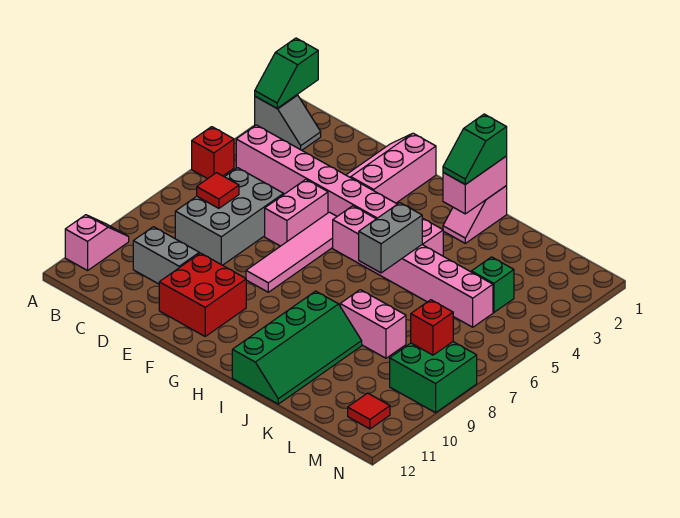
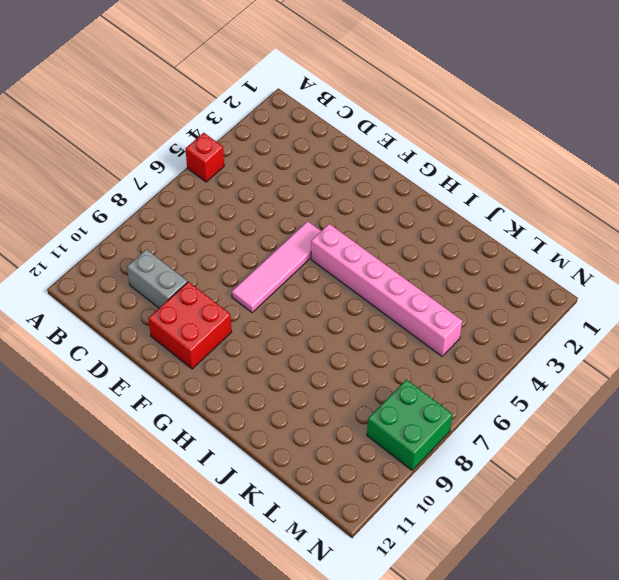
none -> grey 1x2 slope [255,95,321,150]
none -> pink 1x2 slope [65,215,129,271]
none -> pink 1x8 brick [236,125,443,256]

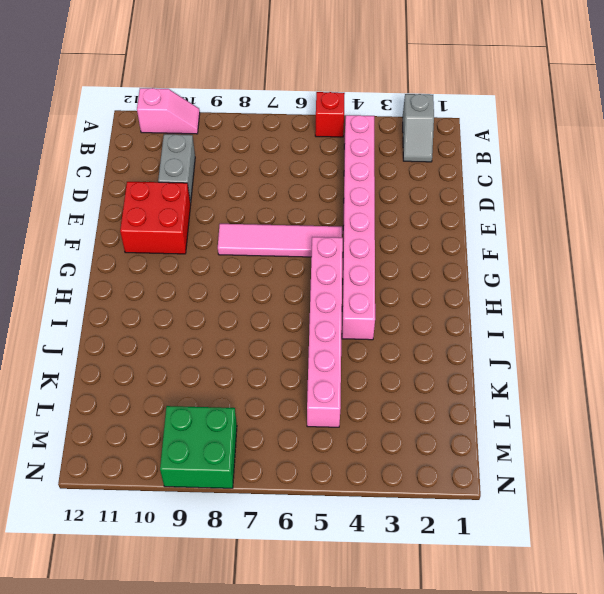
none -> grey 2x3 brick [175,168,284,265]
none -> pink 2x3 slope [346,133,436,203]
none -> pink 1x2 brick [265,179,328,246]

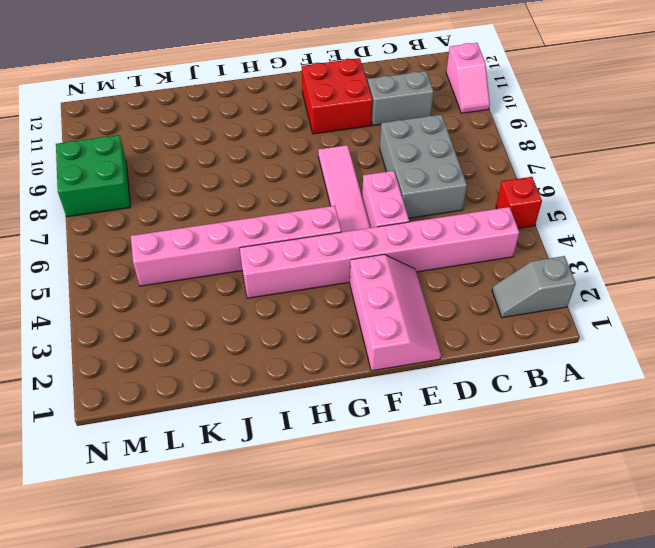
none -> pink 1x2 slope [443,186,507,243]
none -> green 2x4 slope [232,291,362,404]
none -> pink 1x2 brick [340,290,406,358]

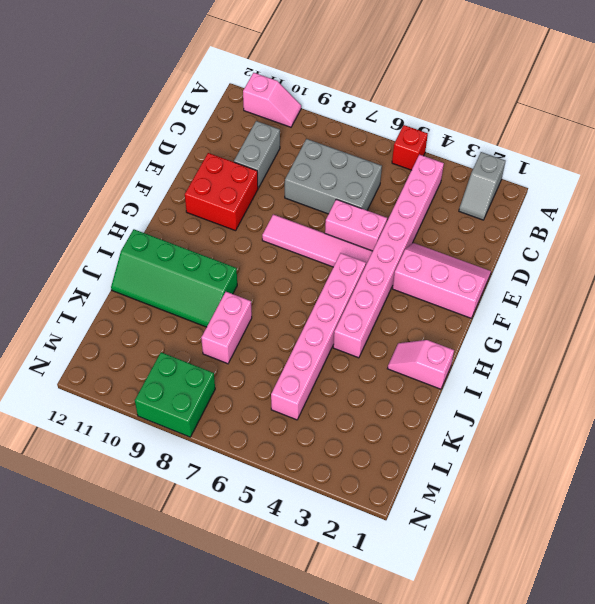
none -> green 1x1 brick [471,257,514,313]
none -> red 1x1 tile [348,393,390,429]
none -> green 1x2 slope [255,38,318,108]

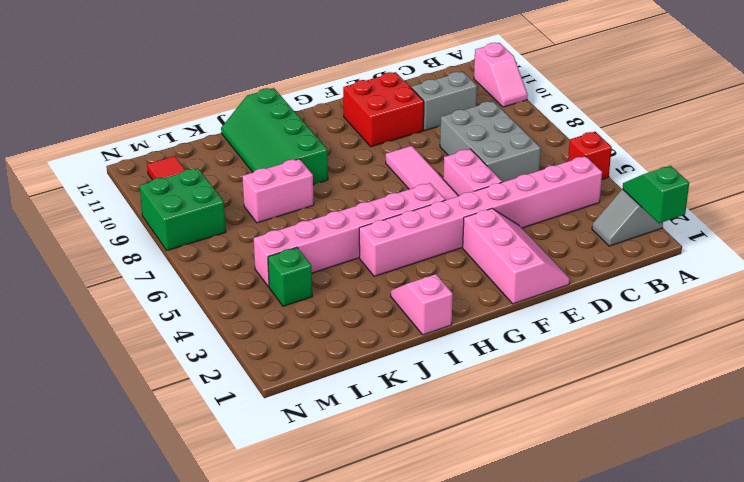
none -> red 1x1 tile [197,173,239,208]
none -> pink 1x2 brick [443,156,507,214]
none -> grey 1x2 brick [359,203,422,273]

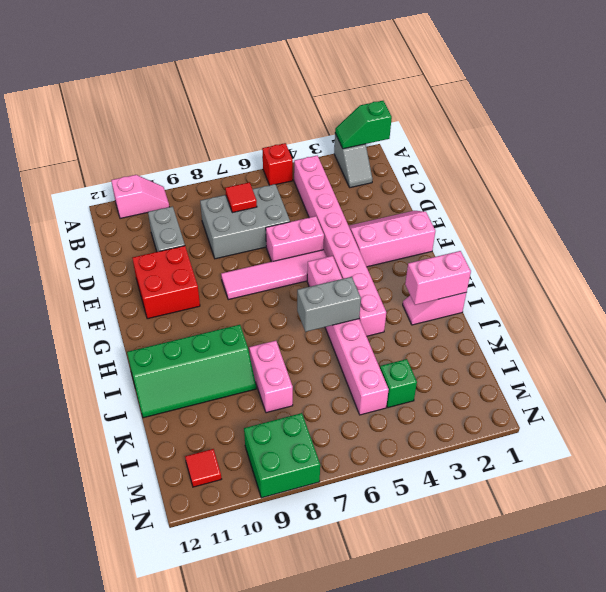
none -> red 1x1 brick [411,300,453,355]
none -> green 1x2 slope [443,114,507,185]

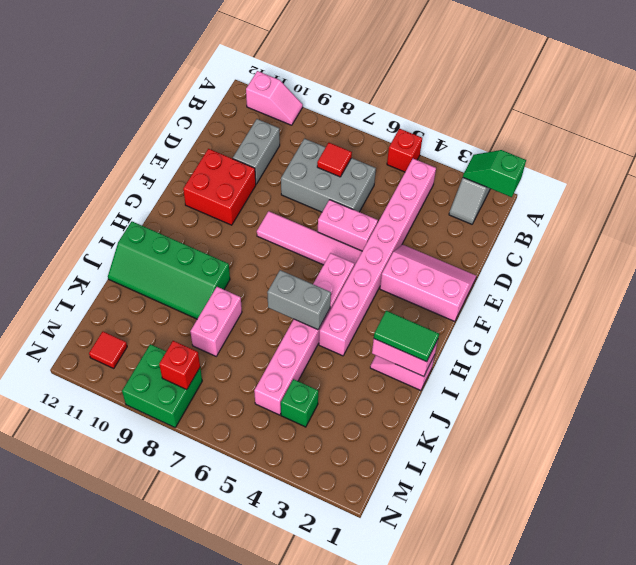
green 1x2 tile [374,311,439,362] -> green 1x2 slope [443,114,507,185]

